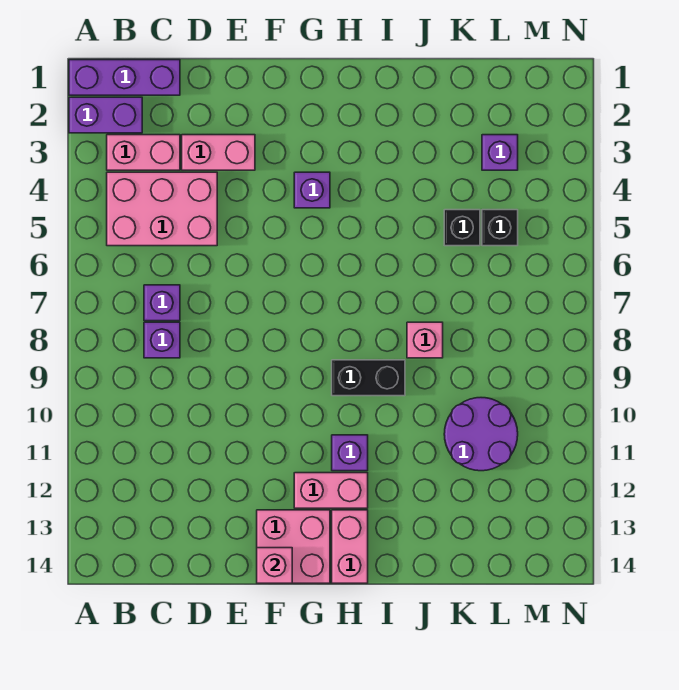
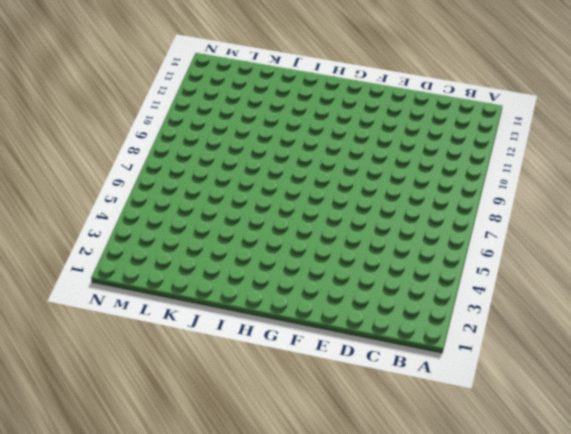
none -> purple 1x3 brick [69,60,180,95]
none -> purple 1x2 brick [69,97,142,133]
none -> pink 1x2 brick [107,135,180,170]

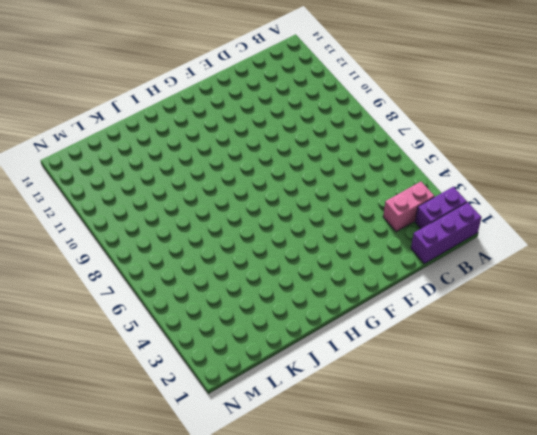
none -> pink 2x3 brick [107,172,217,246]
none -> purple 1x1 brick [144,285,180,321]
none -> purple 1x1 brick [144,322,180,358]

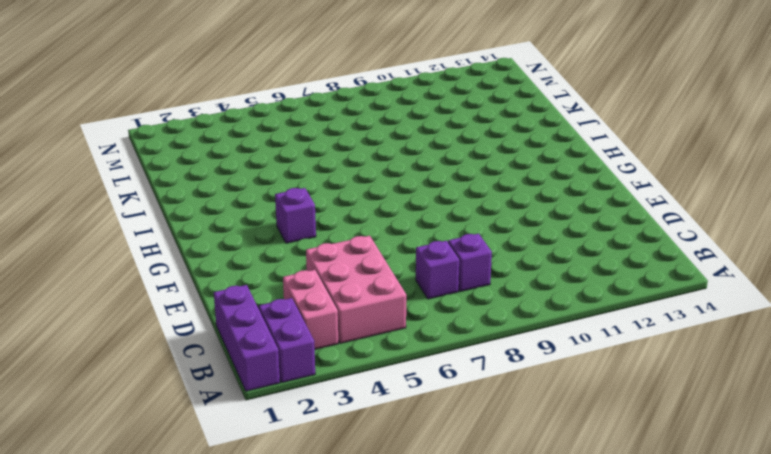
none -> pink 1x2 brick [182,135,255,170]
none -> pink 2x2 brick [257,510,330,583]
none -> pink 1x2 brick [294,473,368,508]

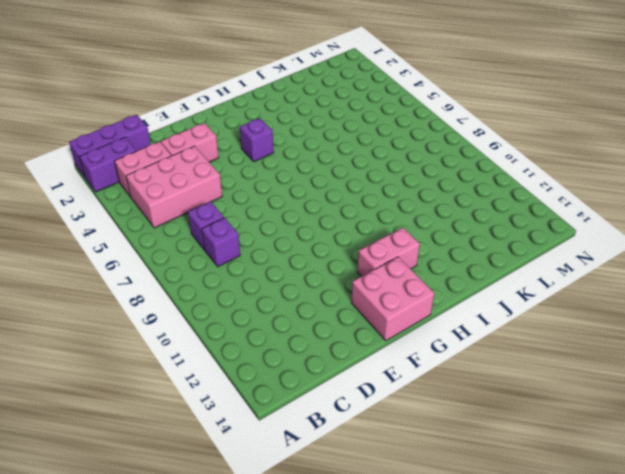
none -> black 1x2 brick [332,360,405,396]
none -> purple 1x1 brick [332,435,368,471]
none -> pink 1x2 brick [332,510,368,583]

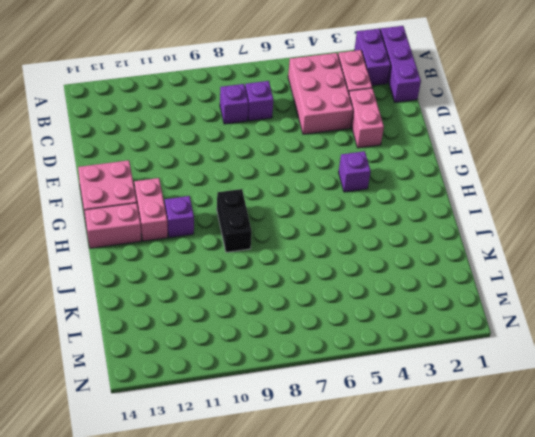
none -> pink 1x1 brick [407,322,443,358]
none -> black 1x1 brick [444,210,480,246]
none -> purple 2x2 round brick [444,398,518,471]

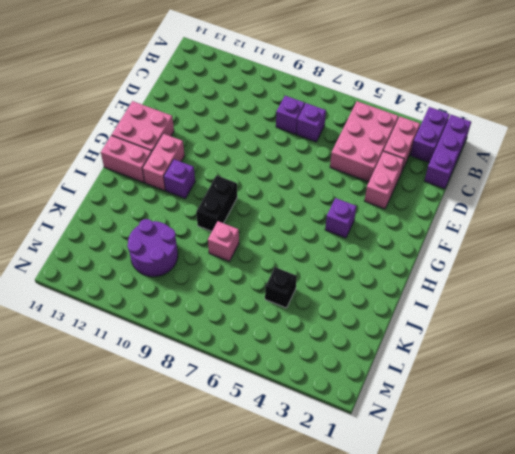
none -> purple 1x1 brick [482,135,518,170]
none -> black 1x1 brick [482,210,518,246]
none -> pink 1x1 brick [257,548,292,583]

